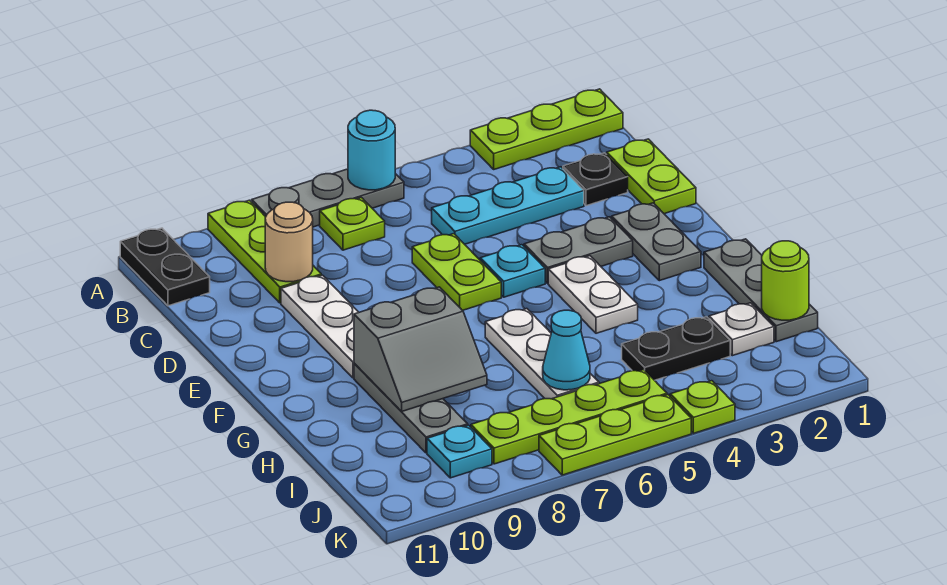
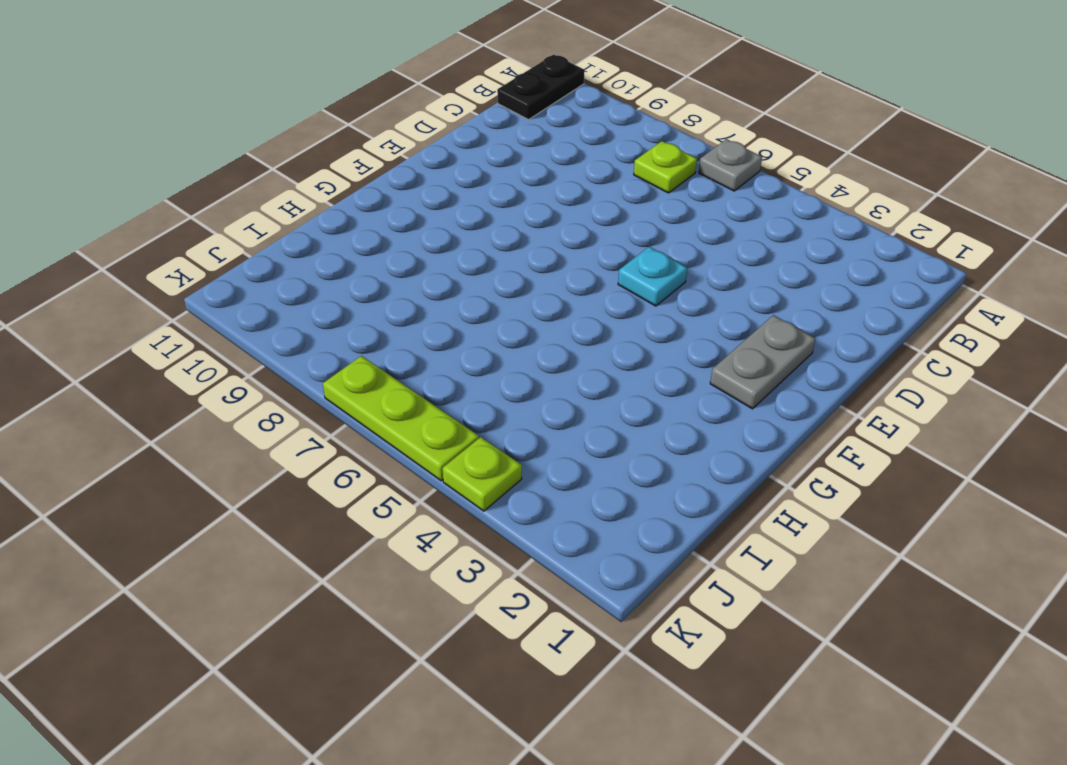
grey 1x1 plate [699,139,762,191] -> grey 1x3 plate [252,169,404,227]
none -> lime 1x3 plate [470,89,623,169]
none -> lime 1x3 plate [208,200,321,303]
none -> lime 1x2 plate [607,139,696,214]

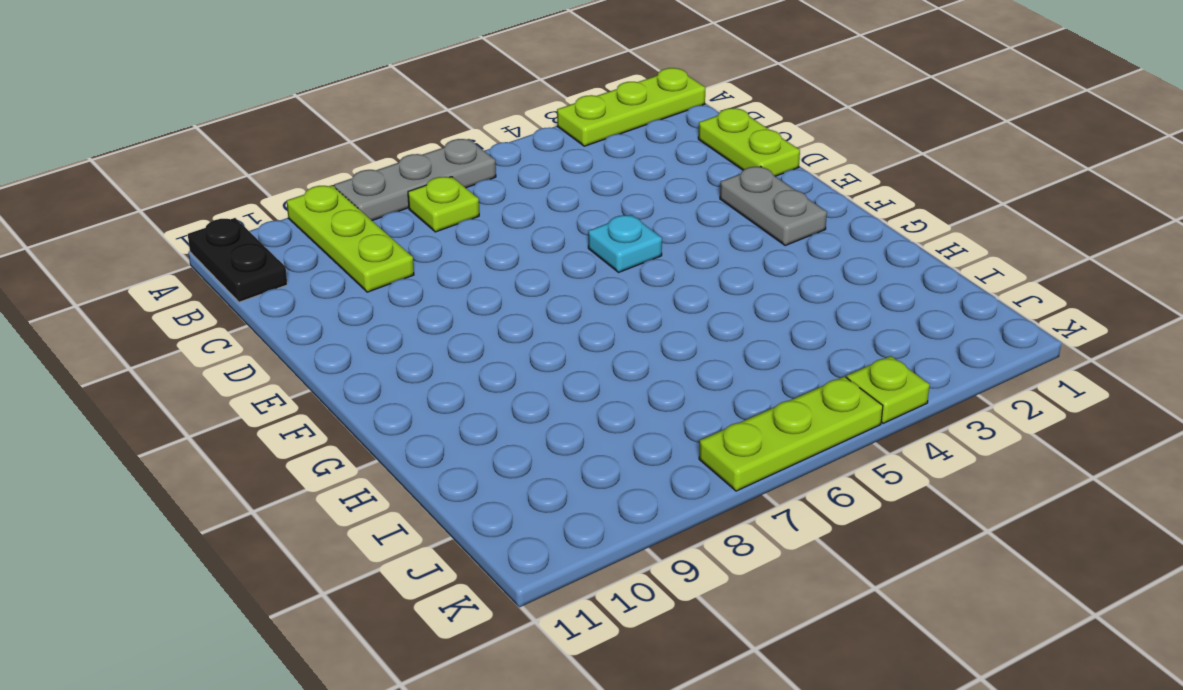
none -> black 1x1 plate [563,153,628,206]
none -> cyan 1x3 plate [432,167,584,244]
none -> lime 1x2 plate [412,234,501,311]

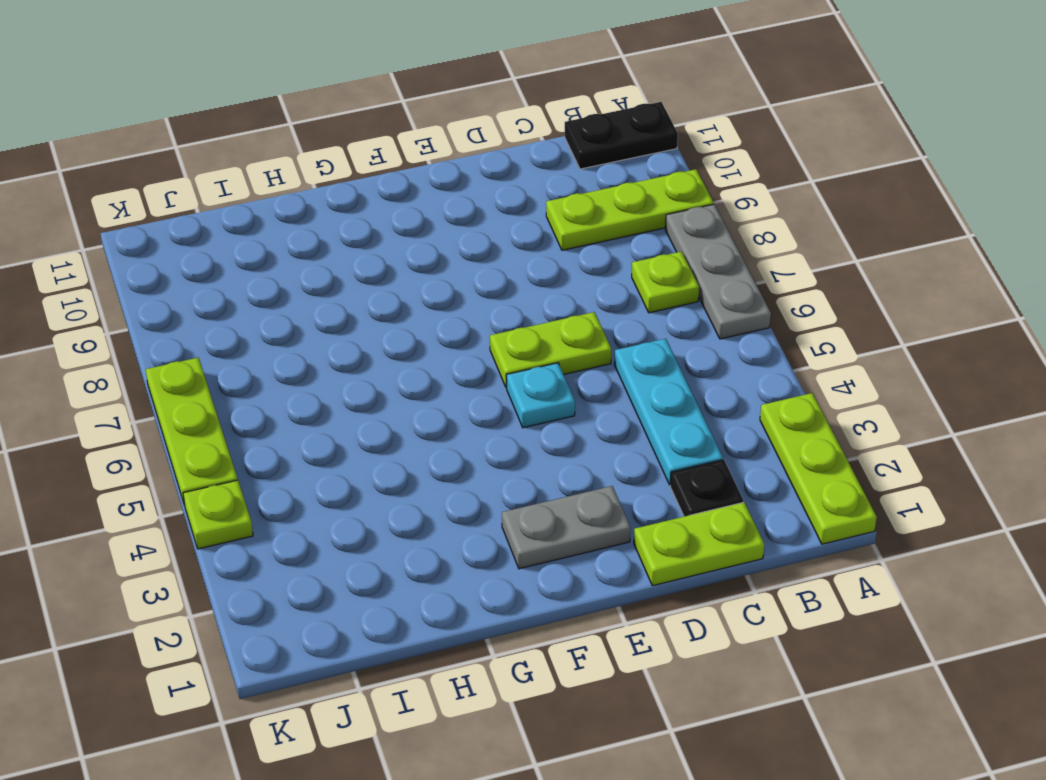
none -> white 1x3 plate [281,275,359,378]
none -> grey 1x2 plate [524,217,633,283]
none -> white 1x2 plate [548,256,638,333]

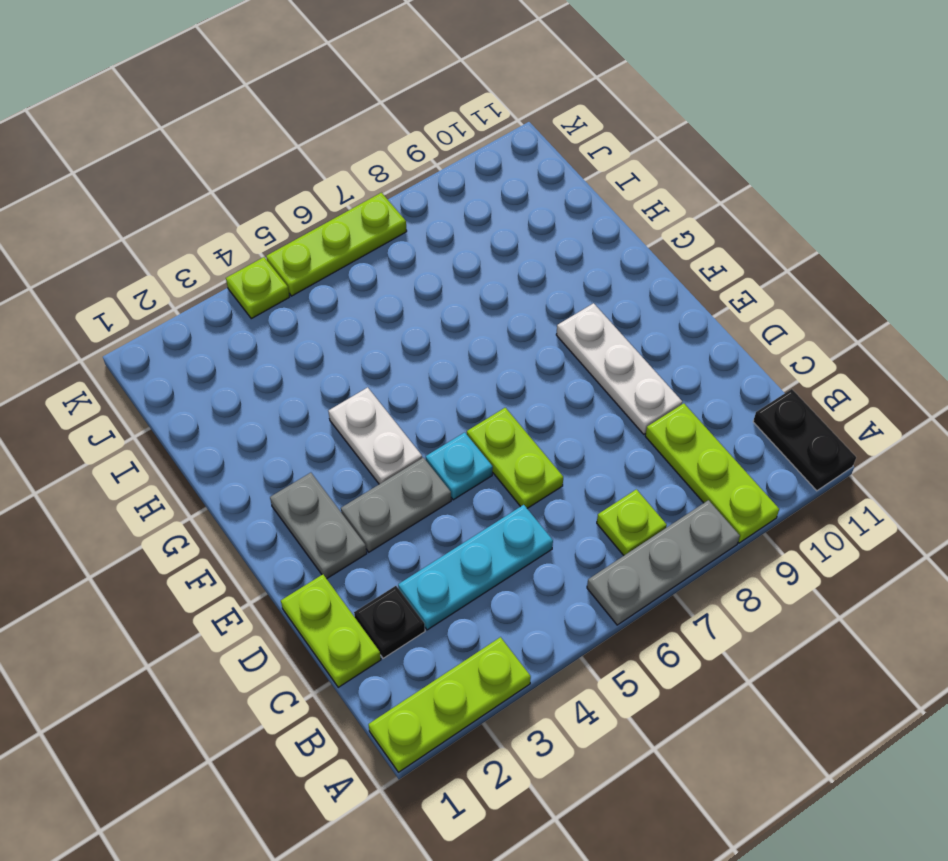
none -> grey 1x3 plate [704,239,818,342]
none -> white 1x3 plate [485,309,599,399]
none -> grey 1x3 plate [354,363,468,453]

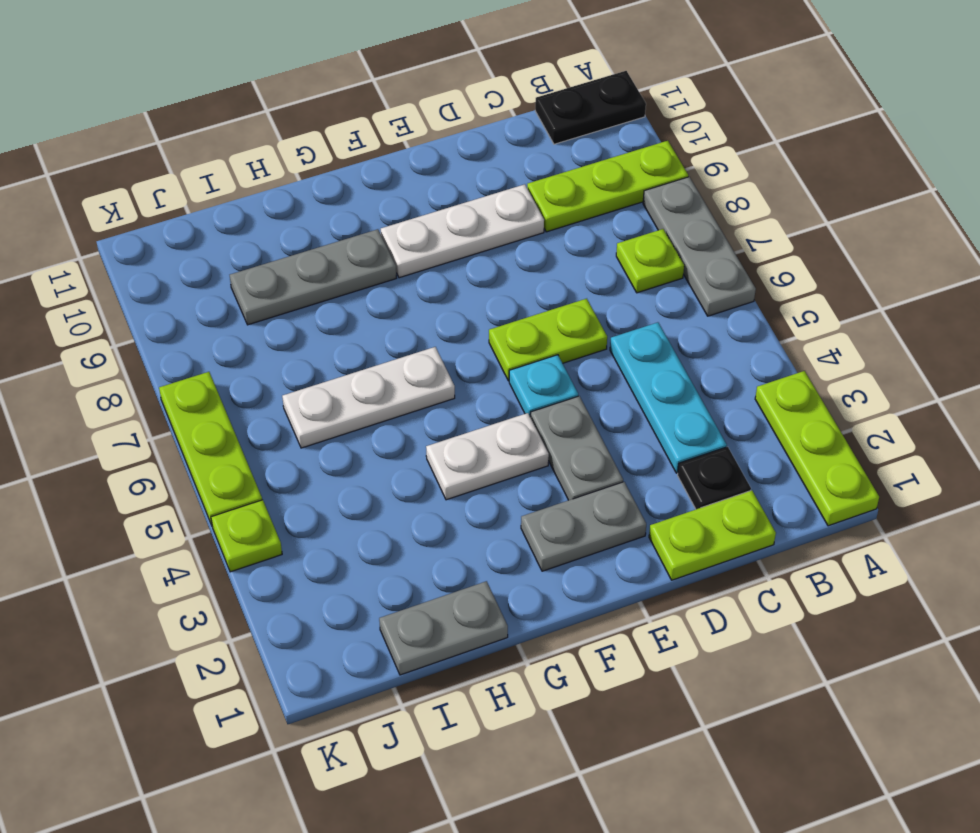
grey 1x2 plate [379,581,508,675] -> grey 1x3 plate [704,239,818,342]
none -> white 1x1 plate [709,303,774,356]
none -> black 1x2 plate [622,317,730,380]
none -> lime 1x4 plate [471,370,667,464]

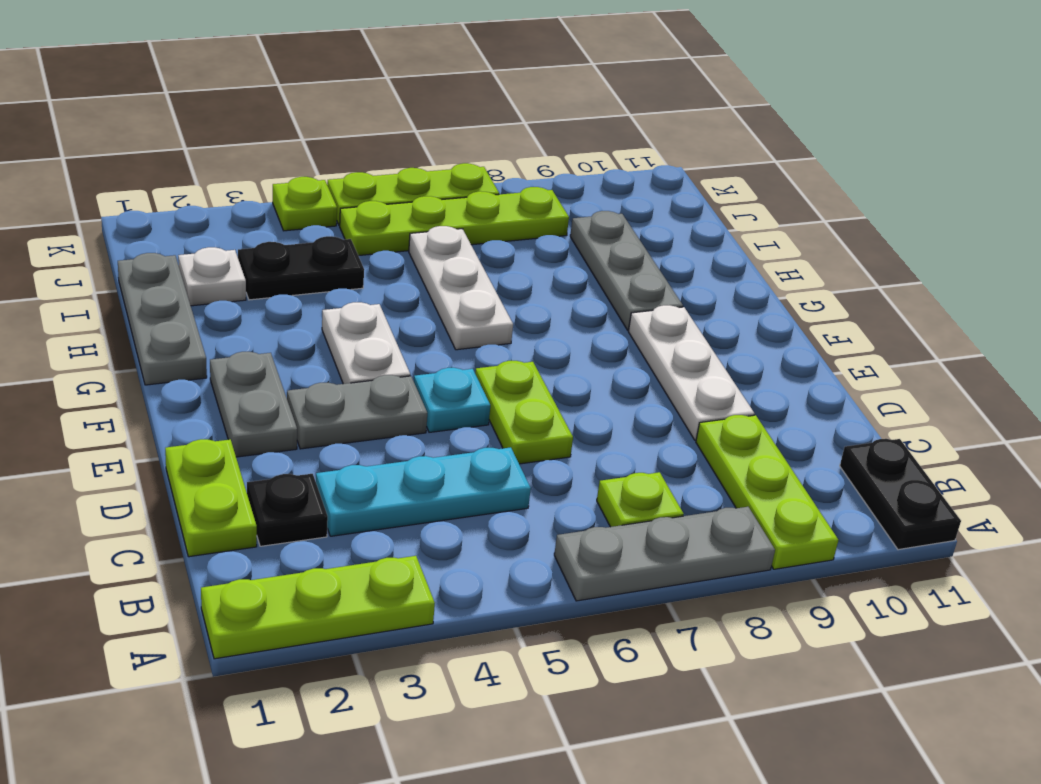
none -> cyan 1x1 plate [427,425,492,478]
none -> cyan 1x1 round brick [348,110,395,190]
none -> tan 1x1 round brick [265,202,313,282]

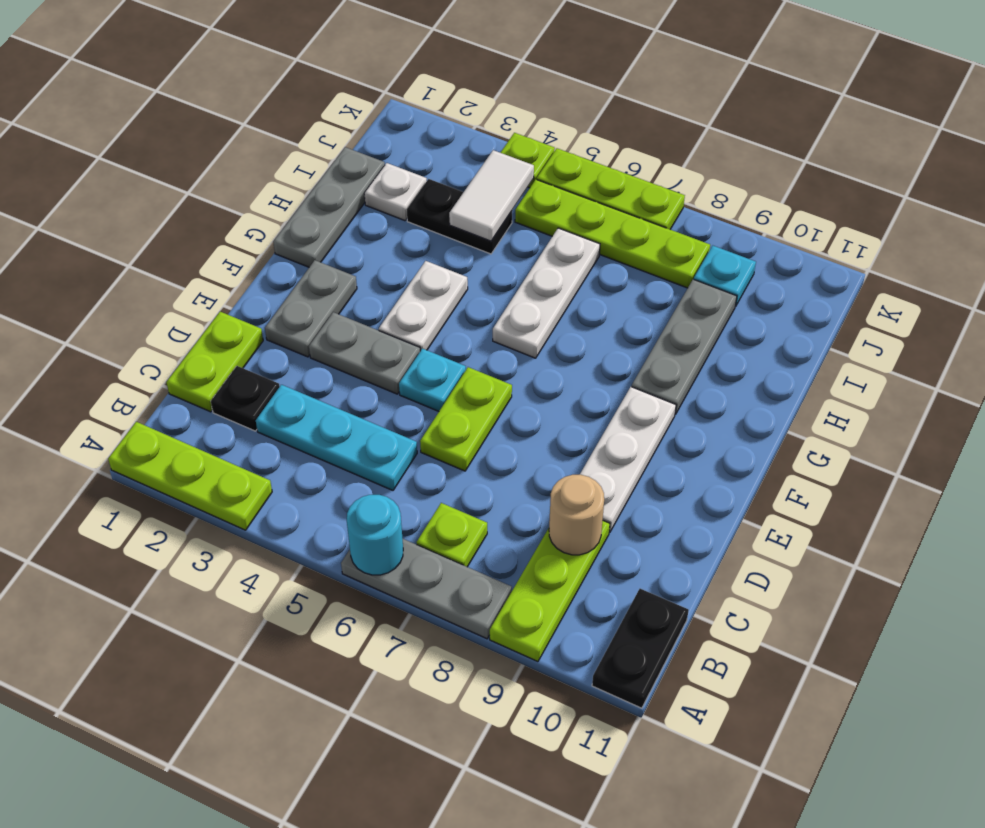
white 1x2 tile [449,150,534,241] -> none
none -> grey 2x2 slope [354,287,487,412]
none -> lime 1x1 round brick [762,241,809,320]
none -> cyan 1x1 cone [543,310,590,390]

